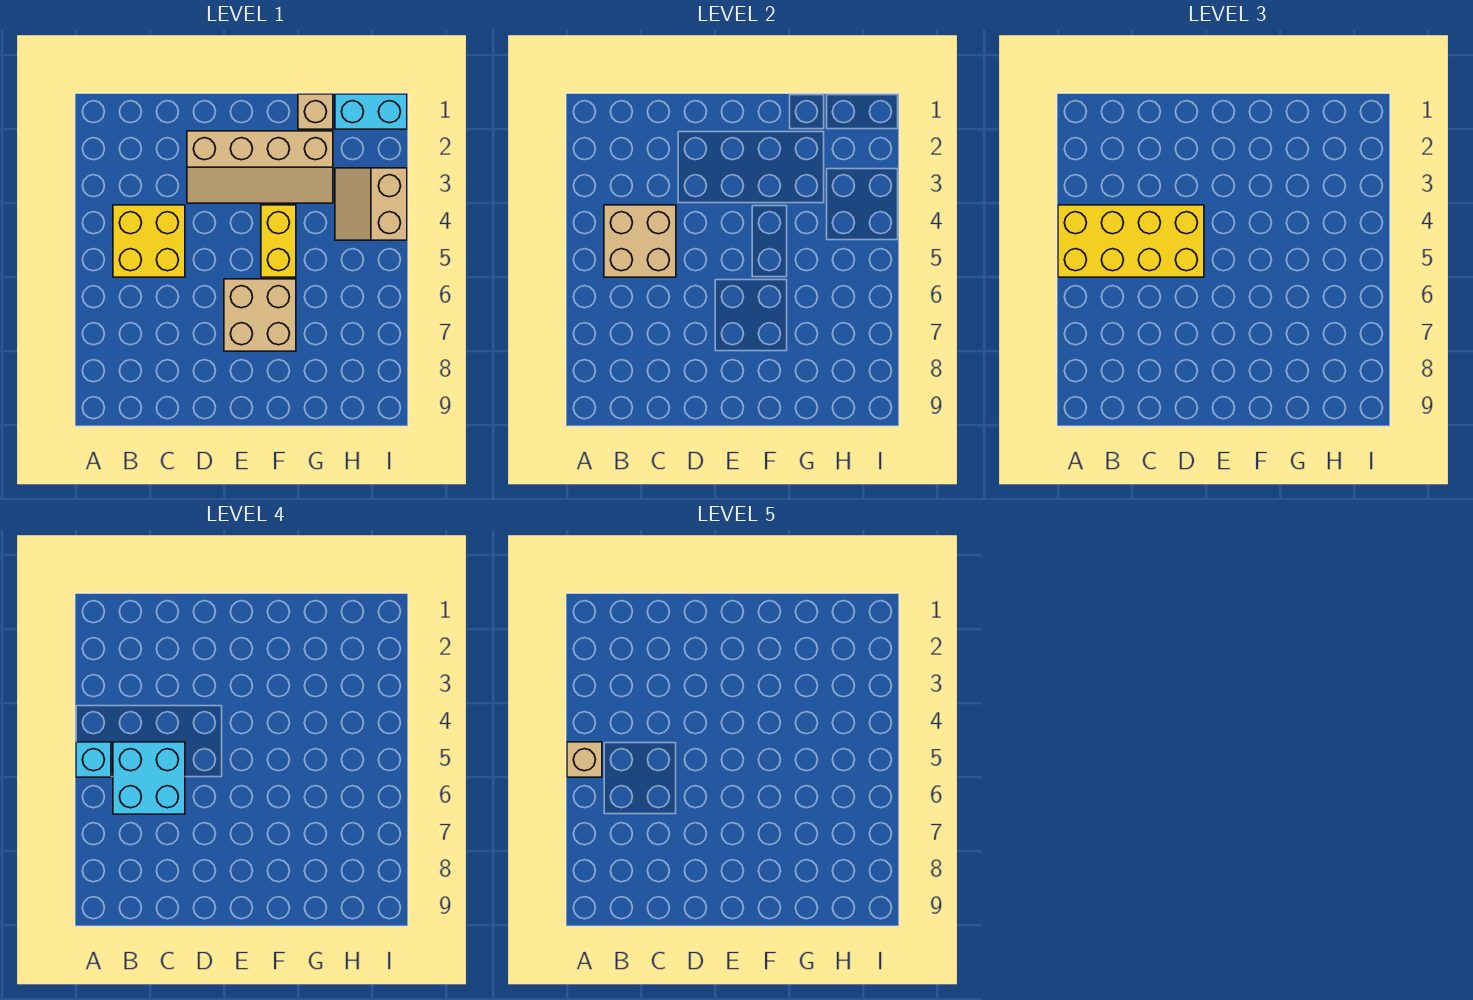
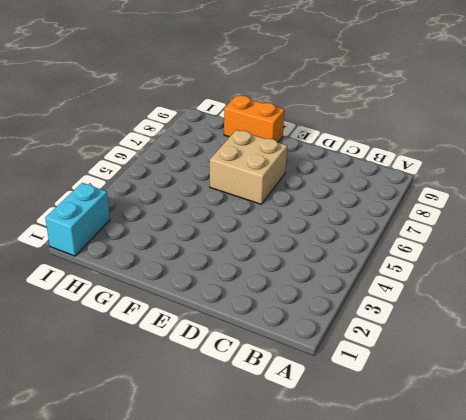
orange 1x2 brick [224,96,285,142] -> none
cyan 1x2 brick [45,183,110,256] -> cyan 1x2 brick turned to [335,94,407,129]
none -> yellow 2x2 brick [113,205,185,277]
none -> tan 2x4 slope [187,131,333,203]
none -> yellow 1x2 brick [261,205,296,277]

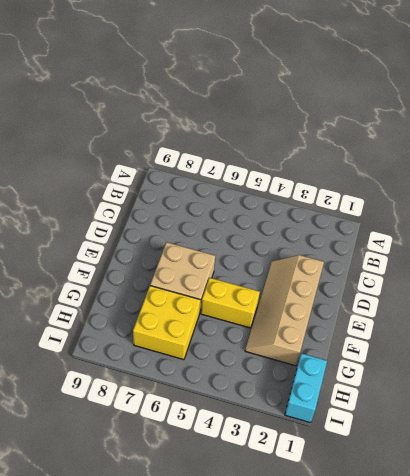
yellow 2x2 brick [133,286,200,360] -> yellow 2x2 brick moved to [113,205,185,277]
none -> tan 1x1 brick [298,94,333,129]
none -> tan 2x2 slope [335,168,407,240]
none -> tan 2x2 brick [604,205,676,277]

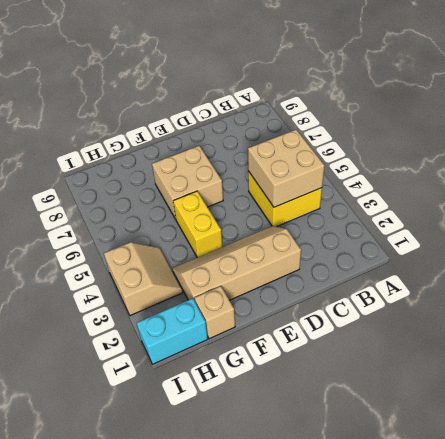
none -> yellow 2x4 brick [1058,205,1204,277]
none -> cyan 1x1 brick [76,742,111,777]
none -> cyan 2x2 brick [113,742,185,814]

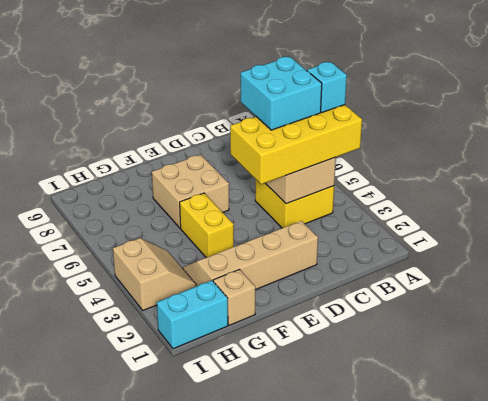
none -> tan 1x1 brick [567,742,602,777]

